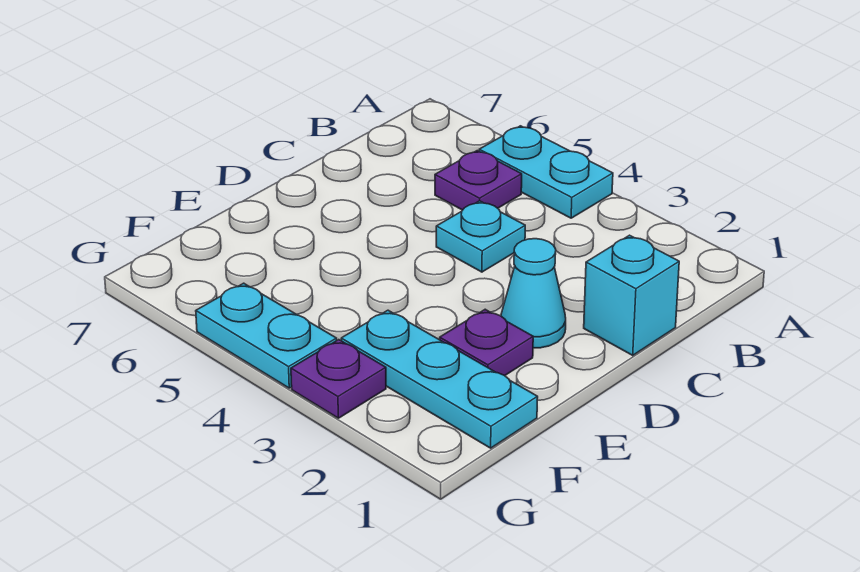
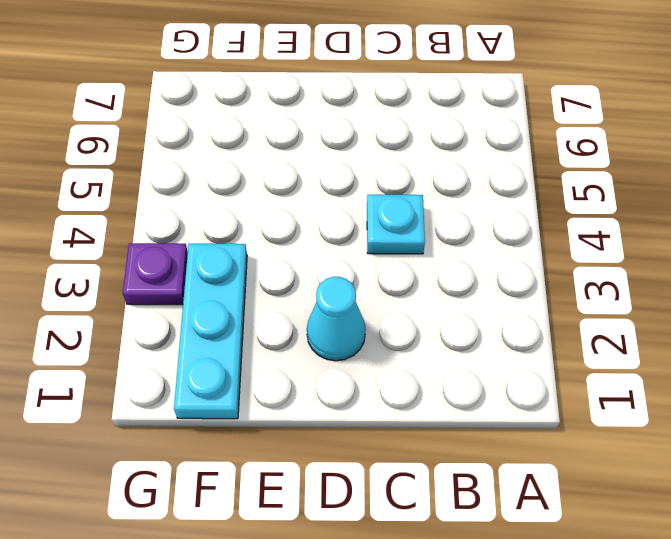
none -> cyan 1x2 plate [479,126,613,218]
none -> purple 1x1 plate [435,151,522,210]

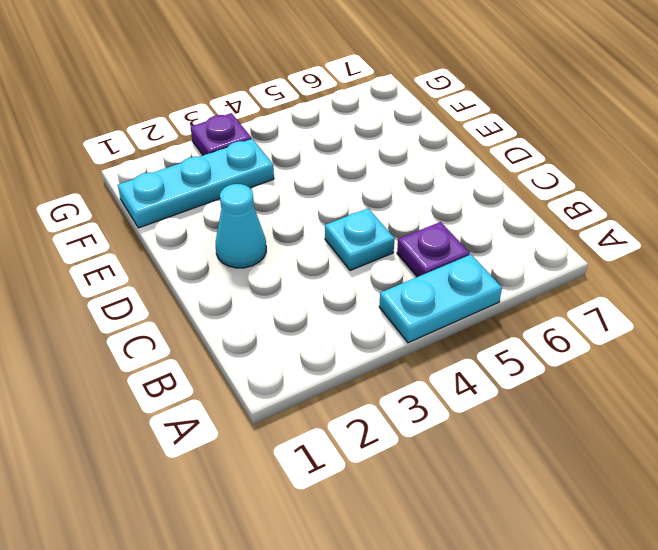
none -> cyan 1x1 brick [584,235,679,355]
none -> purple 1x1 plate [440,309,533,376]

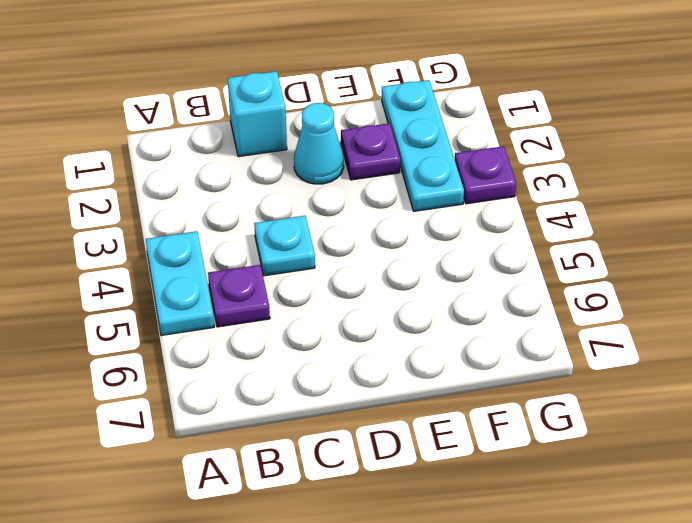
none -> cyan 1x2 plate [196,283,337,388]

